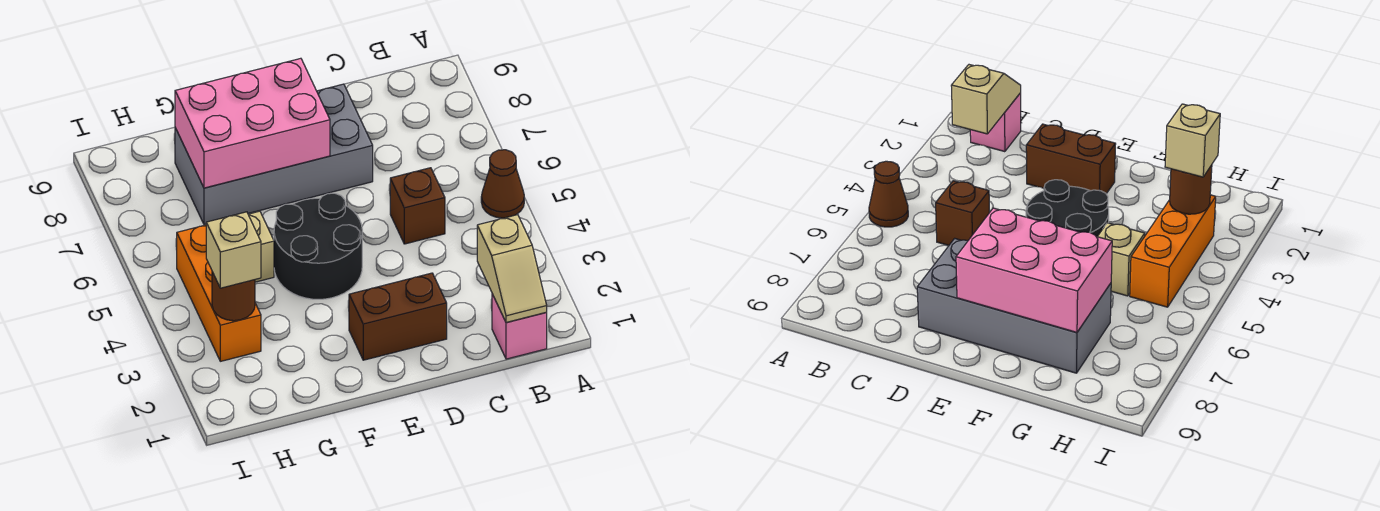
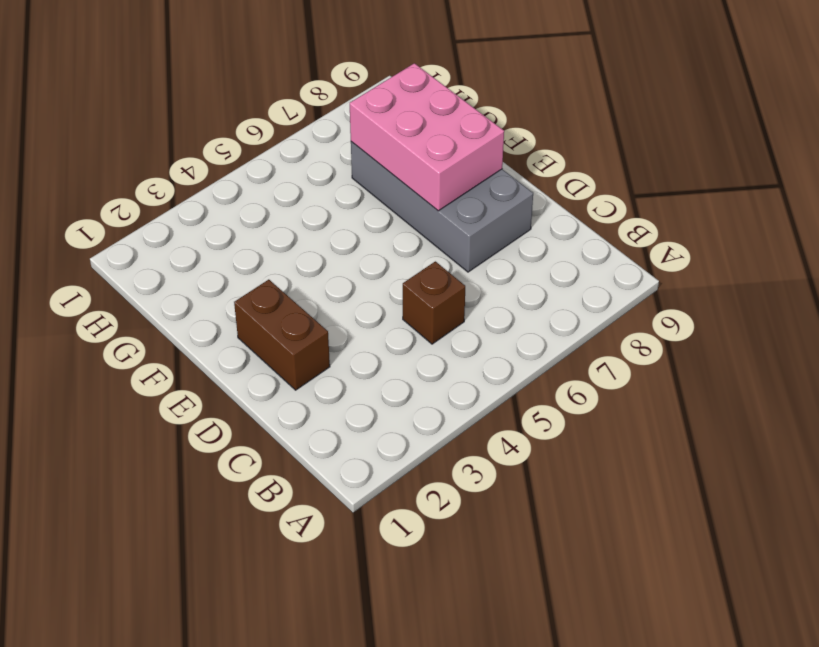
none -> brown 1x1 cone [481,150,524,218]
none -> pink 1x1 brick [492,294,547,359]
none -> black 2x2 round brick [274,193,362,299]

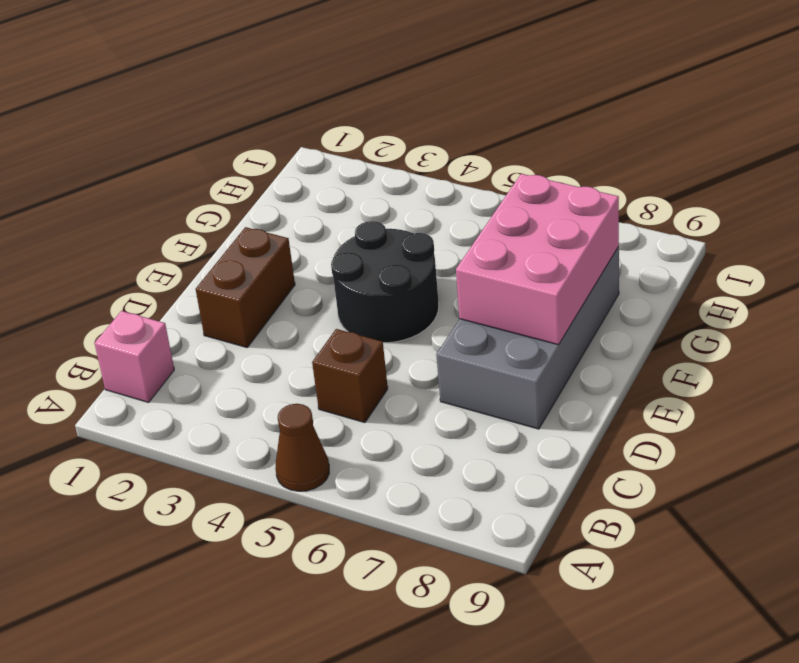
none -> tan 1x1 brick [248,211,274,282]
none -> orange 1x3 brick [177,225,261,361]
none -> tan 1x2 slope [477,215,547,322]

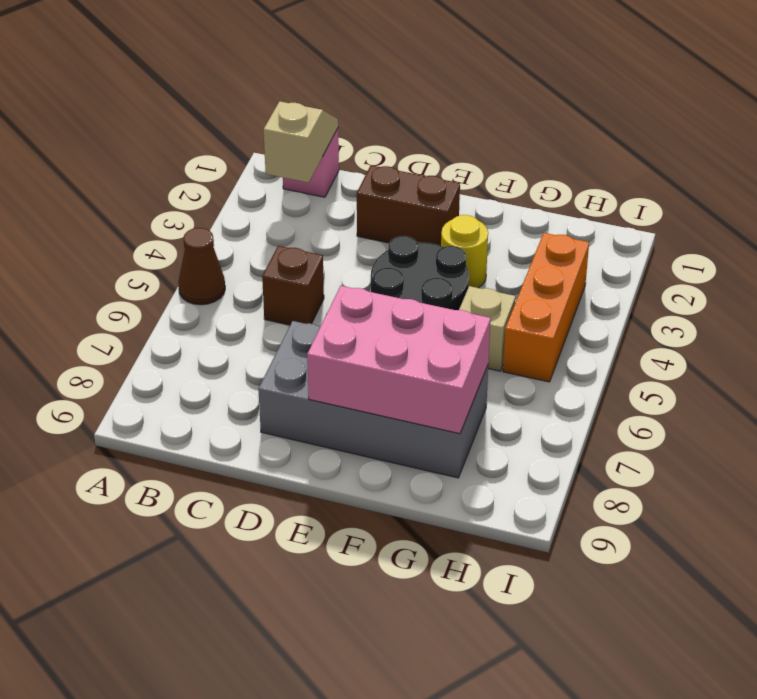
yellow 1x1 round brick [441,215,488,288] -> none
none -> brown 1x1 round brick [212,272,255,321]
none -> tan 1x1 brick [206,212,261,288]

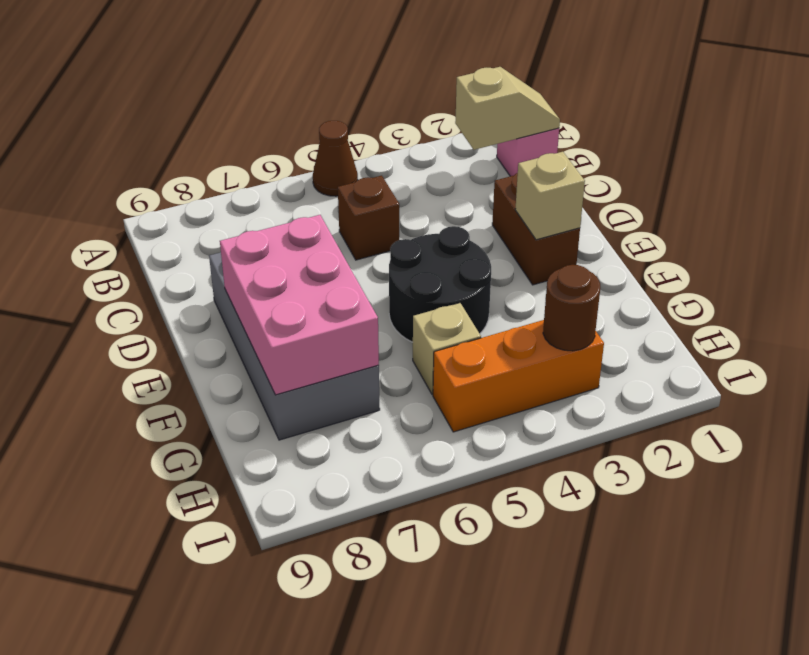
tan 1x1 brick [515,152,585,240] -> tan 1x1 brick moved to [206,212,261,288]

